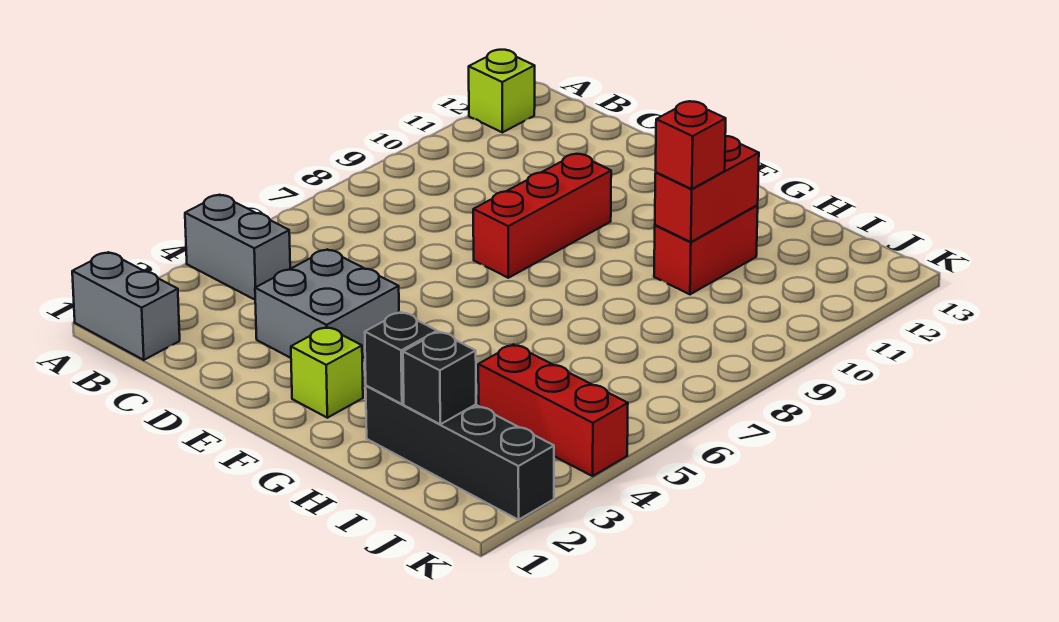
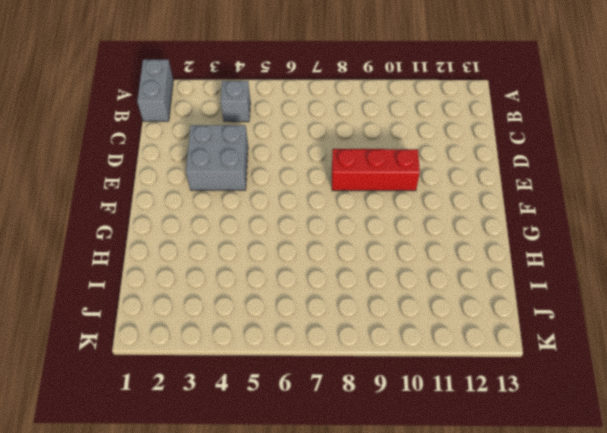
grey 1x1 brick [221,81,250,122] -> grey 1x2 brick [185,195,290,300]
none -> lime 1x1 brick [469,50,535,132]
none -> lime 1x1 brick [291,327,363,418]
none -> black 1x4 brick [366,386,554,520]

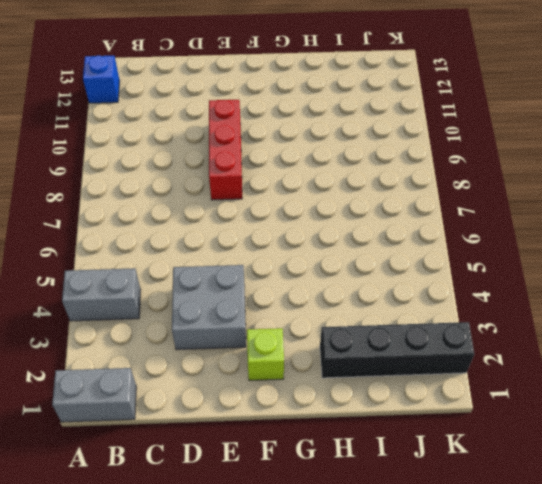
blue 1x1 brick [83,55,120,103] -> lime 1x1 brick [469,50,535,132]
none -> red 1x2 brick [654,205,758,294]
none -> red 1x3 brick [478,344,628,476]
none -> black 1x1 brick [365,312,437,404]

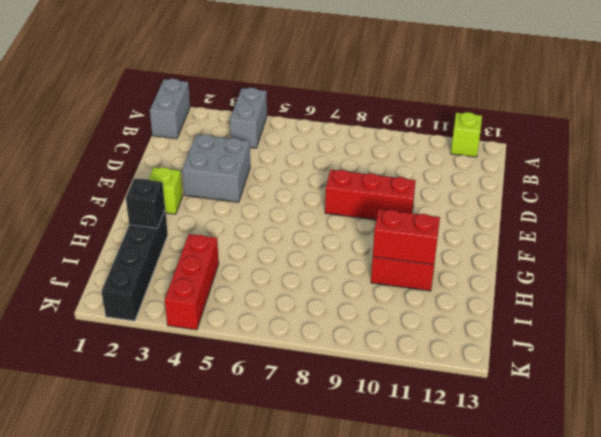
none -> black 1x1 brick [403,332,476,424]
none -> red 1x1 brick [656,101,726,189]

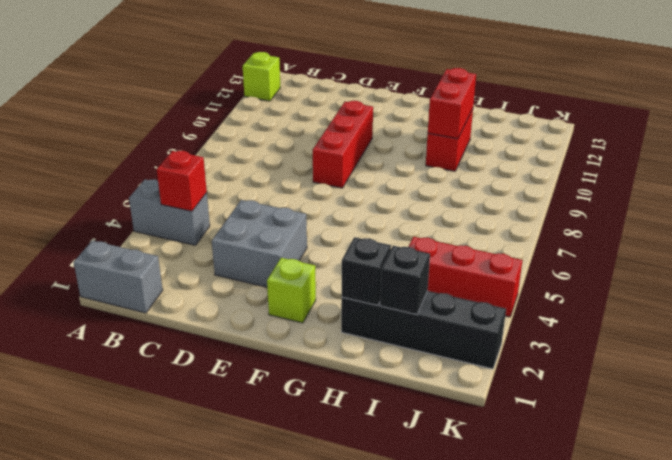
red 1x1 brick [157,151,207,211] -> red 1x1 brick moved to [656,101,726,189]

